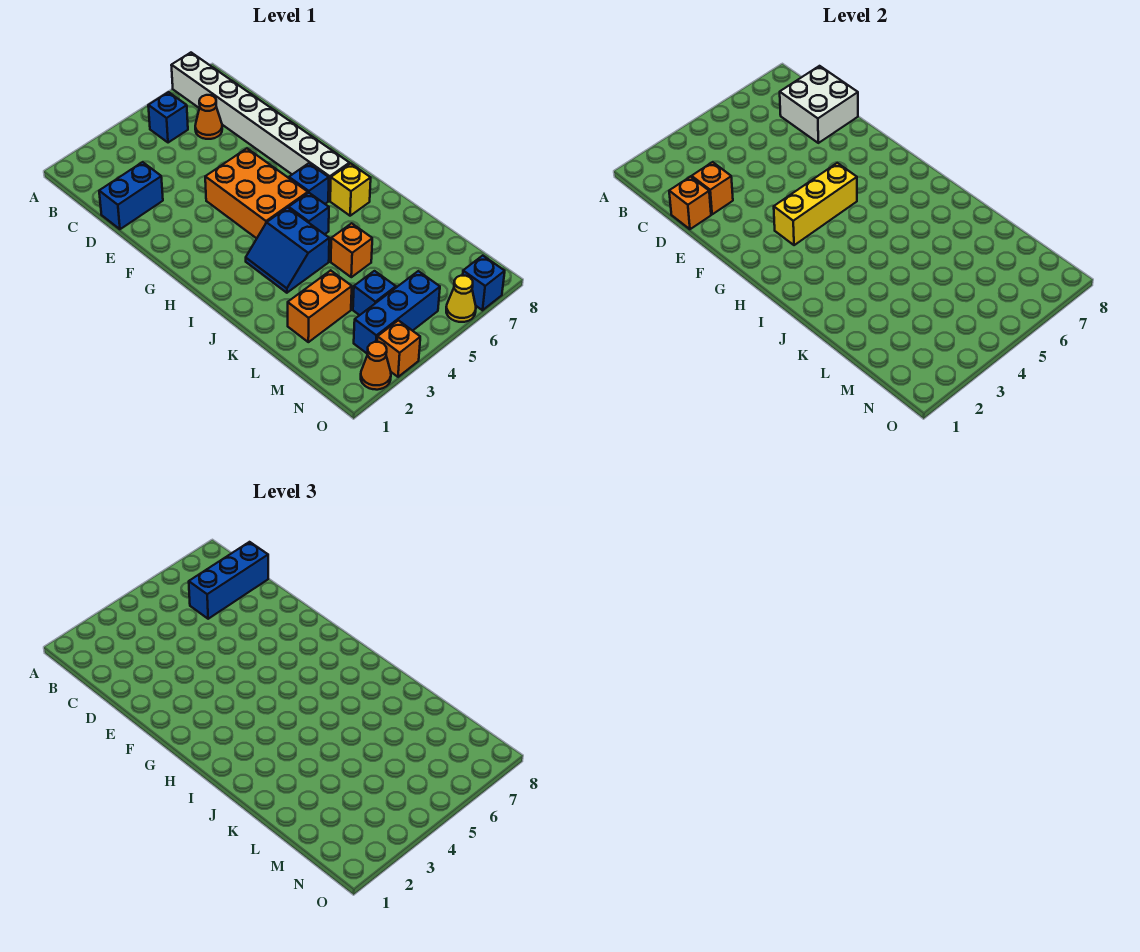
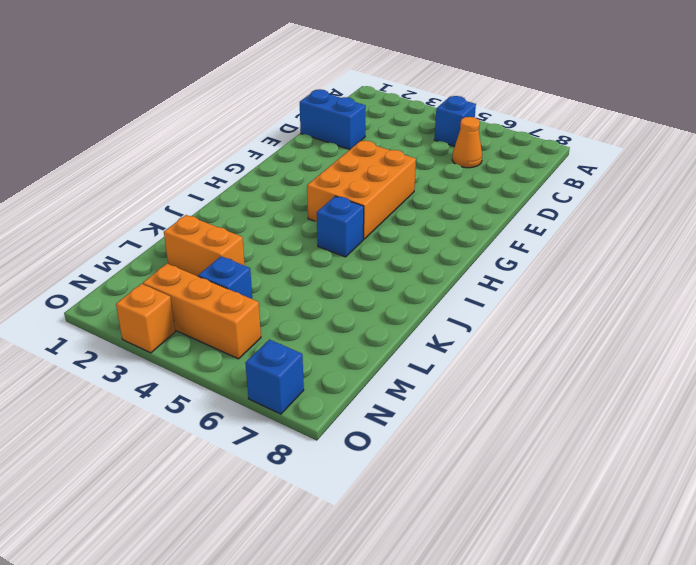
orange 1x3 brick [143,264,261,359] -> blue 1x3 brick [354,271,440,354]
none -> white 1x8 brick [171,53,349,201]
none -> blue 1x1 brick [289,163,329,204]
none -> blue 2x2 slope [246,208,329,293]

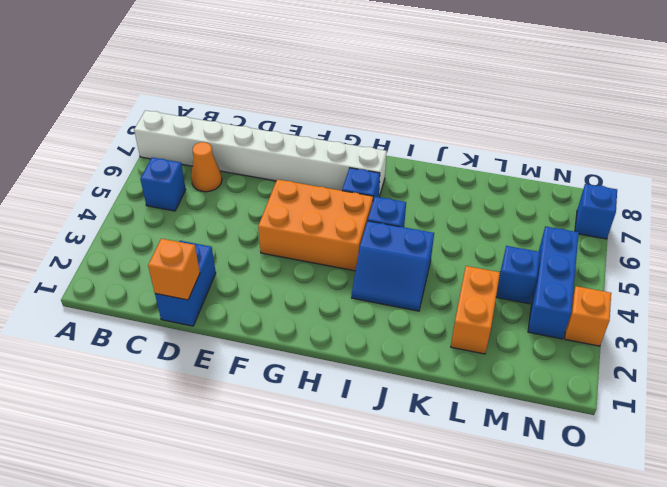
none -> yellow 1x1 brick [330,164,371,216]
none -> orange 1x1 brick [331,223,372,277]
none -> orange 1x1 cone [361,342,391,390]

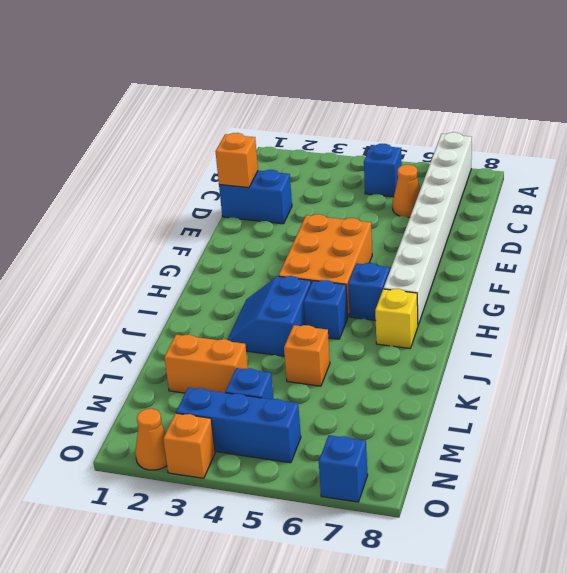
none -> yellow 1x1 cone [446,276,476,322]
none -> white 2x2 brick [780,66,858,143]
none -> orange 1x1 brick [692,162,733,214]

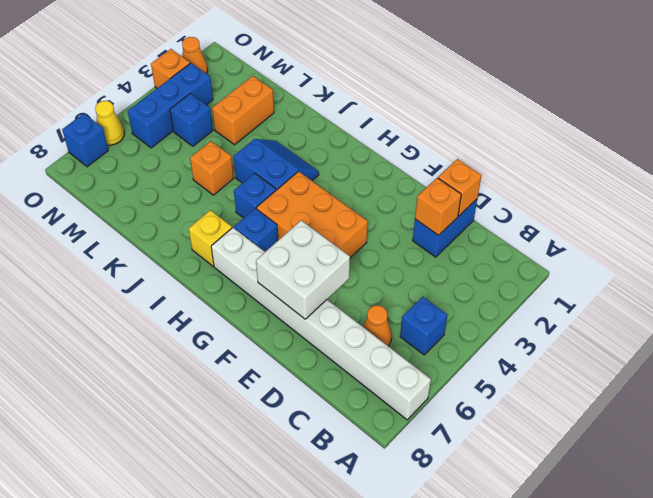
white 2x2 brick [256,220,350,319] -> white 2x2 brick moved to [780,66,858,143]
none -> yellow 1x3 brick [774,163,857,245]
none -> blue 1x3 brick [189,542,268,619]

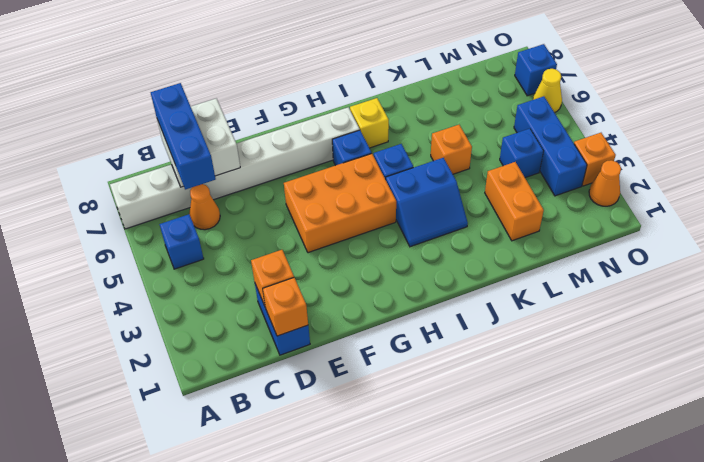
none -> yellow 1x3 brick [774,163,857,245]

